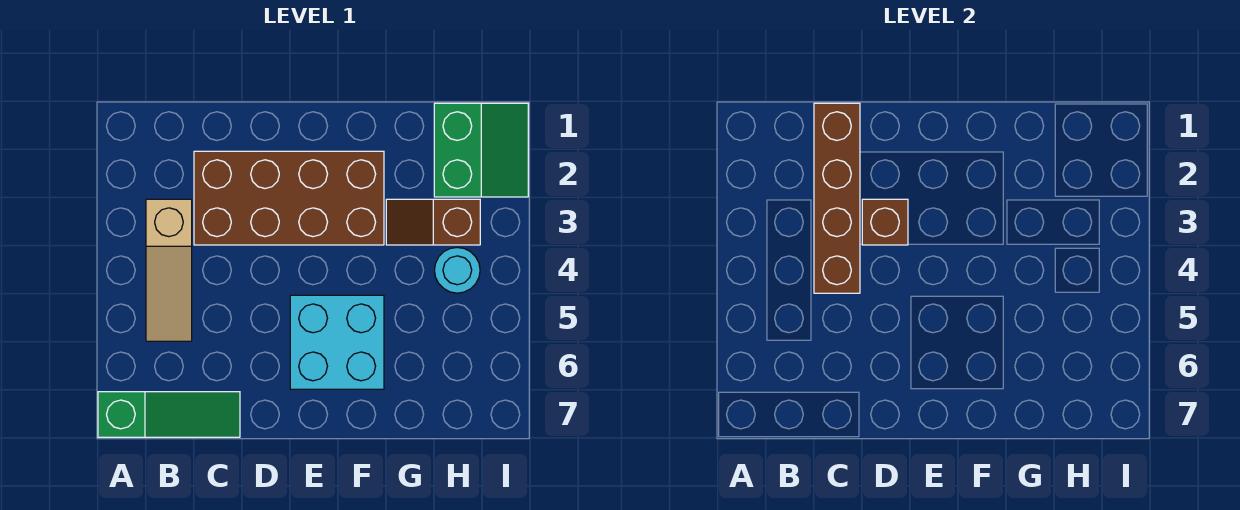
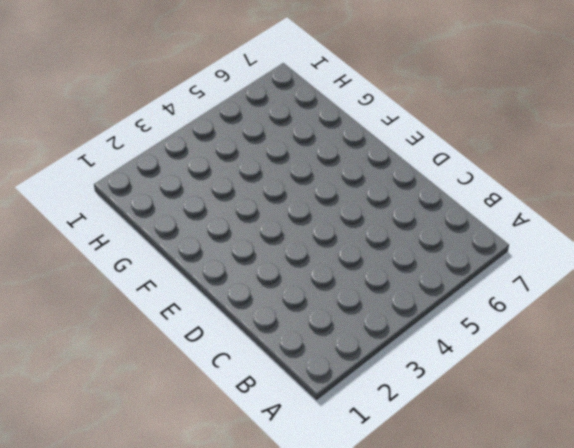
none -> green 1x3 slope [98,392,240,437]
none -> tan 1x3 slope [146,199,192,341]

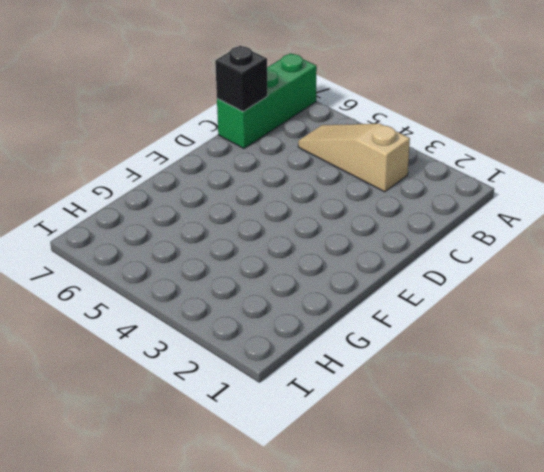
green 1x3 brick [217,53,317,149] -> green 1x3 slope [98,392,240,437]
black 1x1 brick [215,46,268,112] -> none
none -> brown 2x4 brick [194,151,384,245]
none -> cyan 2x2 brick [290,295,384,389]

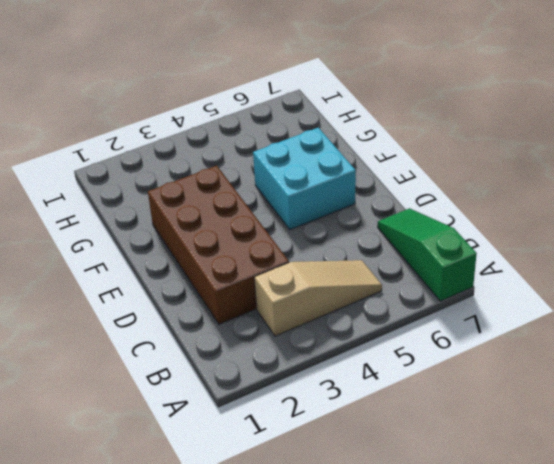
none -> brown 1x2 slope [386,199,480,245]
none -> green 2x2 slope [434,103,528,197]

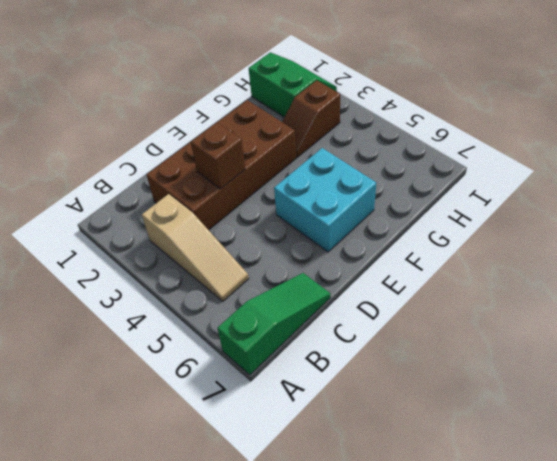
none -> cyan 1x1 round brick [434,247,480,293]
none -> brown 1x4 brick [814,103,860,293]

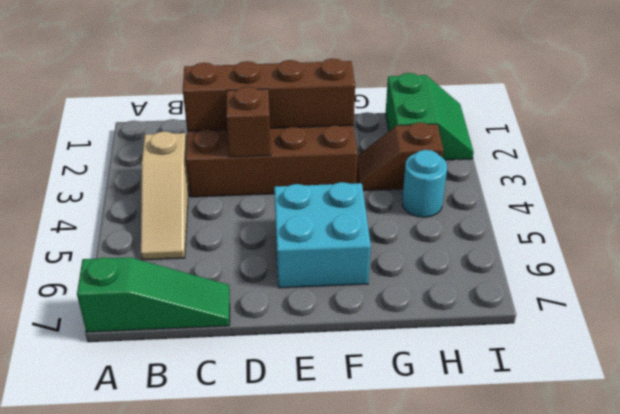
brown 1x4 brick [183,58,355,131] -> brown 1x4 brick turned to [814,103,860,293]

